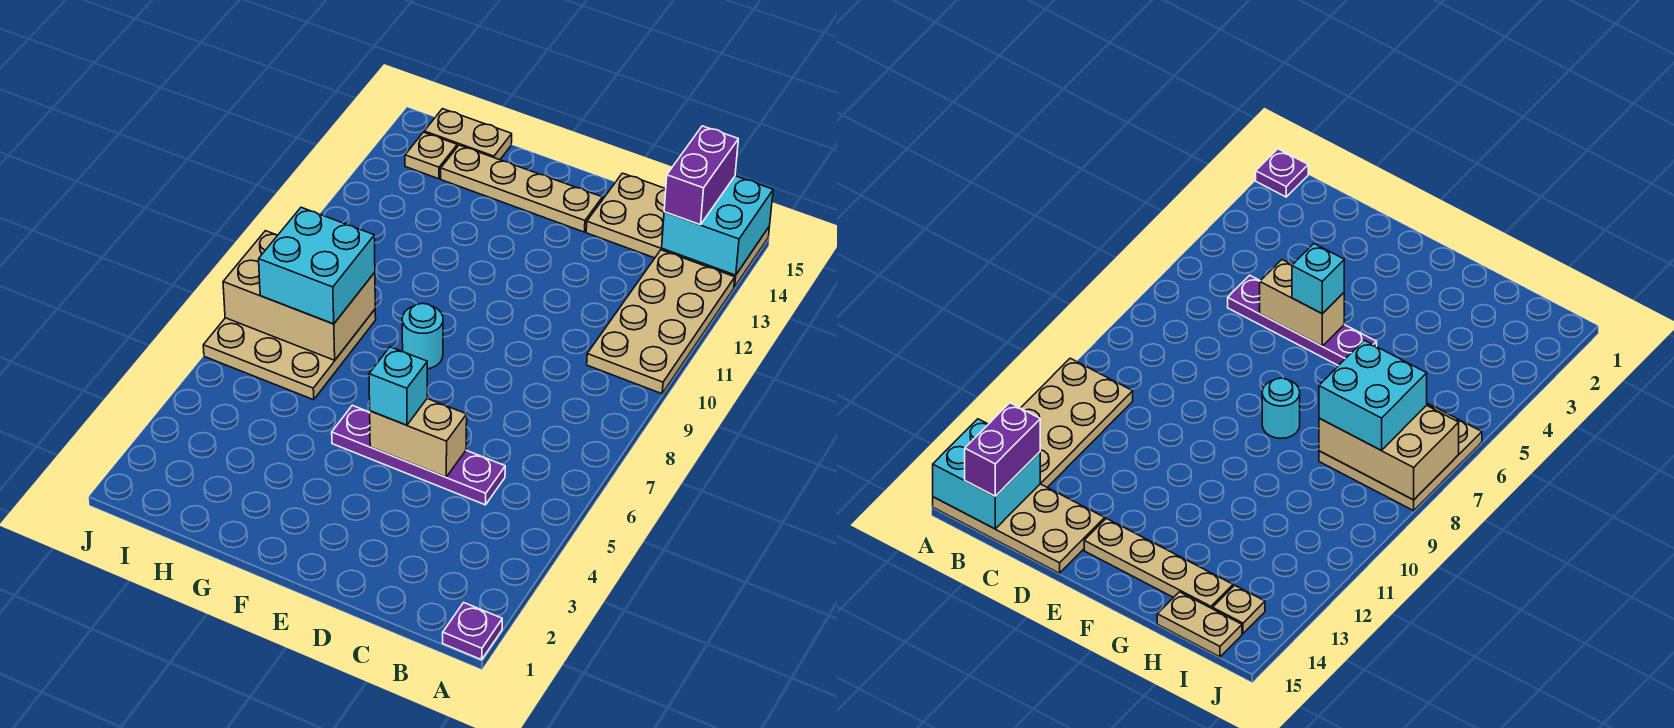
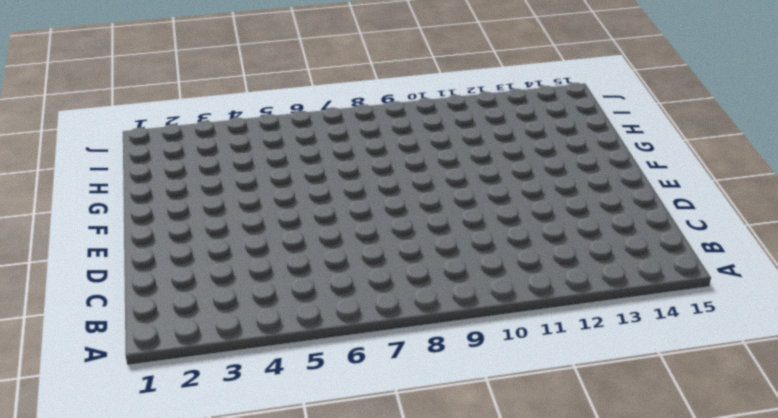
none -> purple 1x1 plate [443,603,502,660]
none -> tan 2x4 plate [587,250,735,394]
none -> tan 2x4 plate [586,173,770,287]

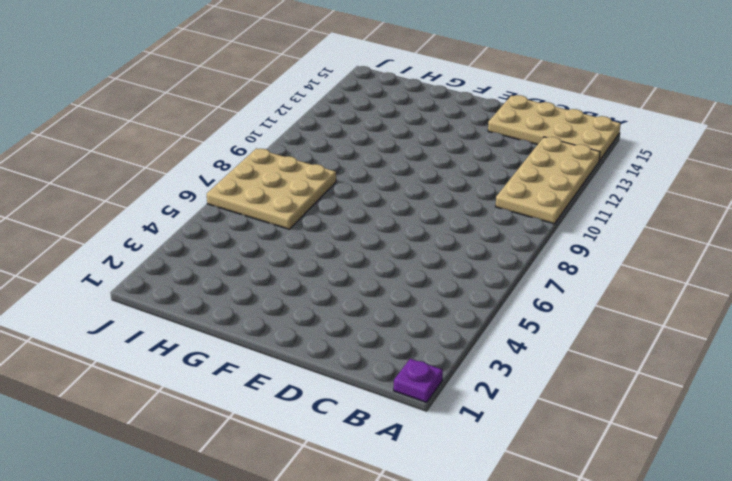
none -> purple 1x4 plate [332,405,505,505]
none -> tan 1x4 plate [441,145,602,232]
none -> cyan 1x1 round brick [402,303,443,369]

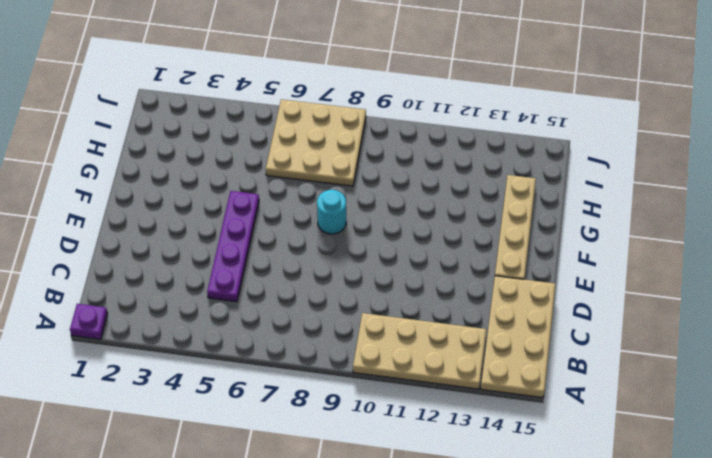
none -> tan 1x2 plate [424,109,512,160]
none -> tan 1x1 plate [405,132,457,179]
none -> cyan 2x2 brick [662,176,773,275]

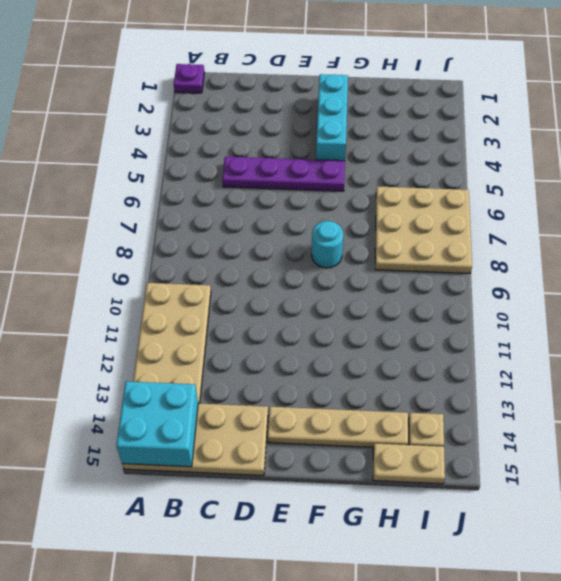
cyan 1x3 brick [316,74,348,161] -> none
none -> tan 1x2 brick [370,398,467,477]
none -> tan 2x3 brick [223,231,375,360]
none -> purple 1x2 brick [664,126,738,225]

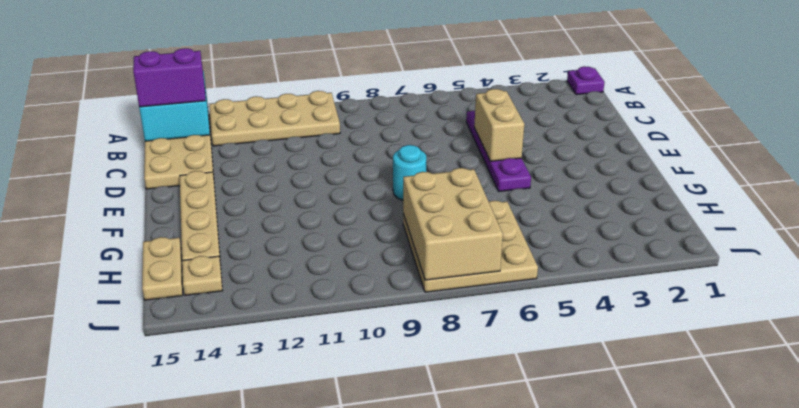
none -> cyan 1x1 brick [369,347,427,425]
none -> cyan 2x2 brick [259,207,375,324]

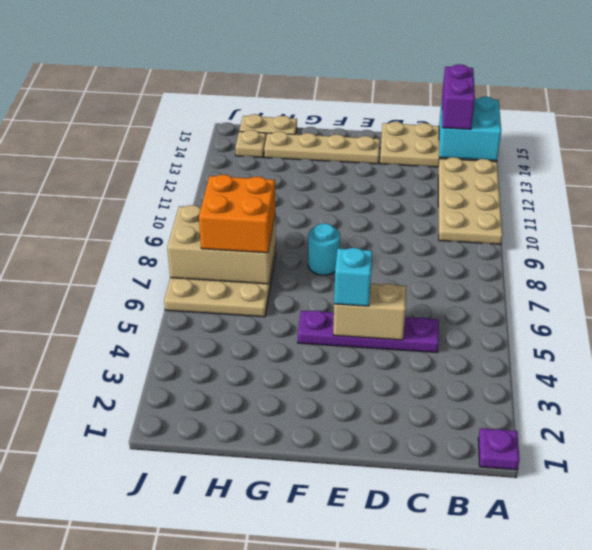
orange 2x2 brick [199,175,275,253] -> cyan 2x2 brick [259,207,375,324]

